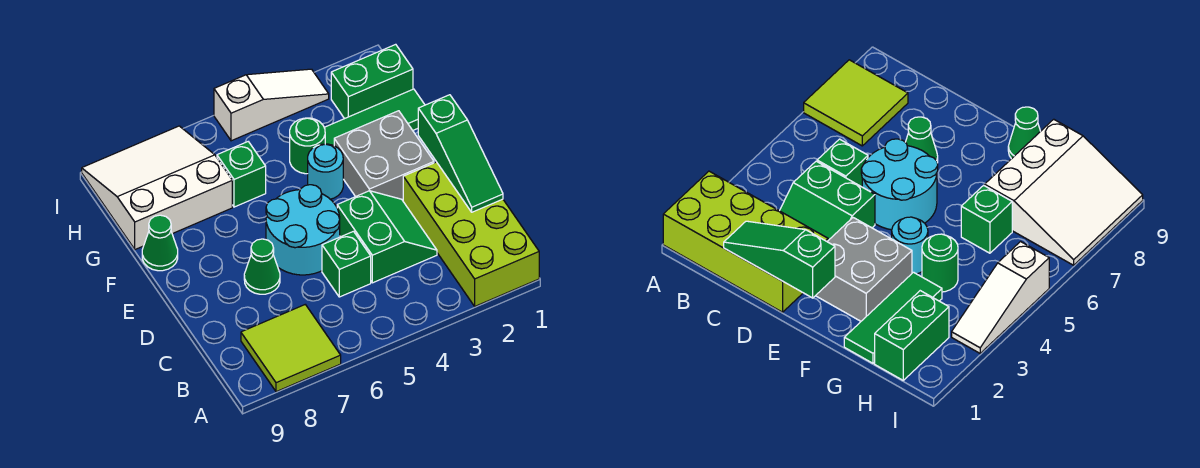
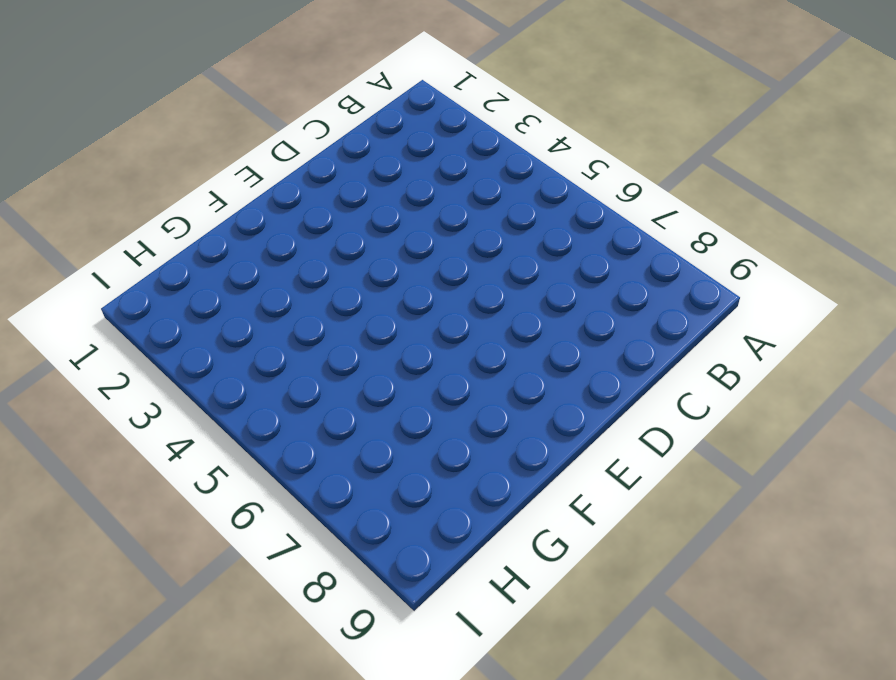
none -> lime 2x4 brick [403,162,539,306]
none -> lime 2x2 tile [241,305,341,392]
none -> green 2x2 slope [337,191,437,283]

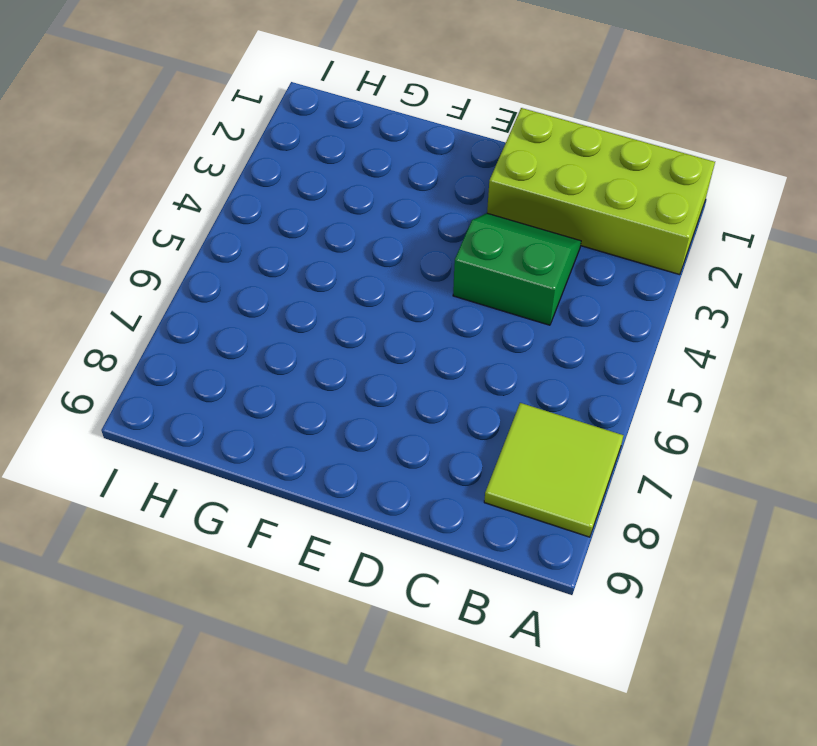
none -> green 1x1 brick [322,231,371,297]
none -> cyan 2x2 round brick [266,185,340,275]
none -> green 1x1 cone [244,239,280,294]

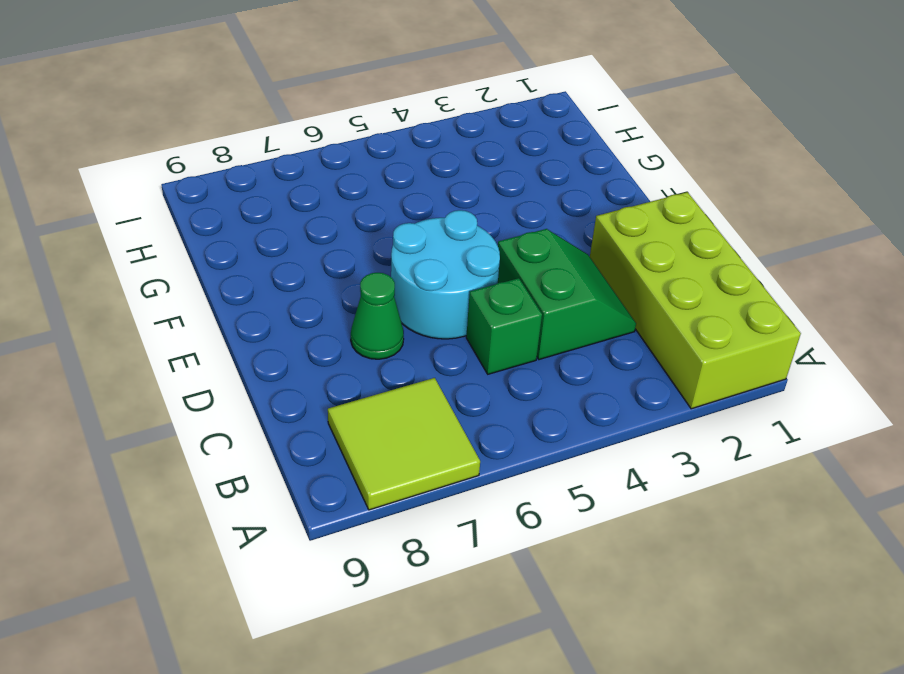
none -> grey 2x2 brick [334,111,434,200]
none -> cyan 1x1 round brick [308,144,343,199]
none -> green 1x1 cone [142,215,178,271]

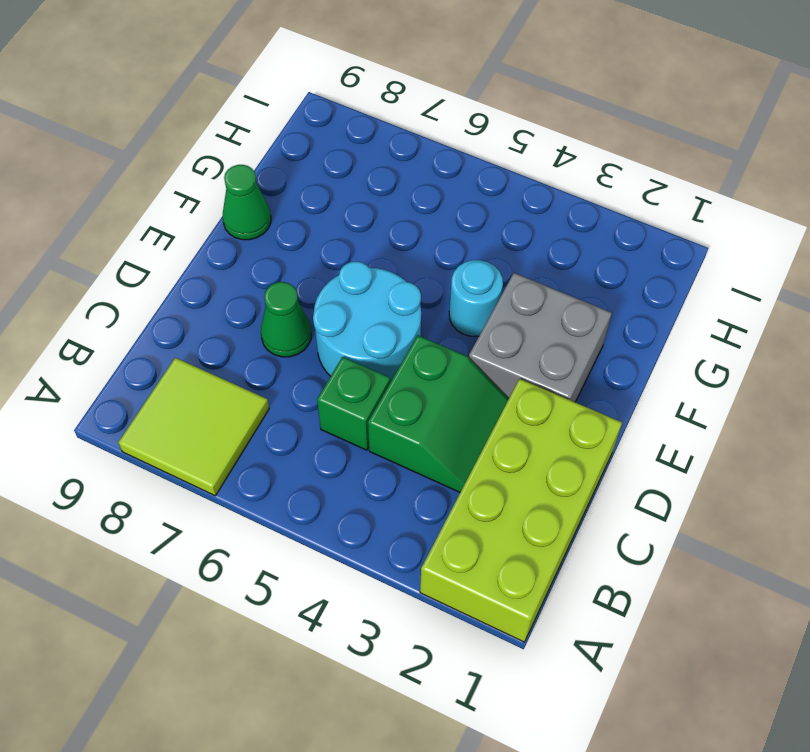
none -> green 1x3 tile [324,89,425,146]
none -> green 1x1 round brick [290,118,325,174]
none -> green 1x1 brick [217,142,266,207]

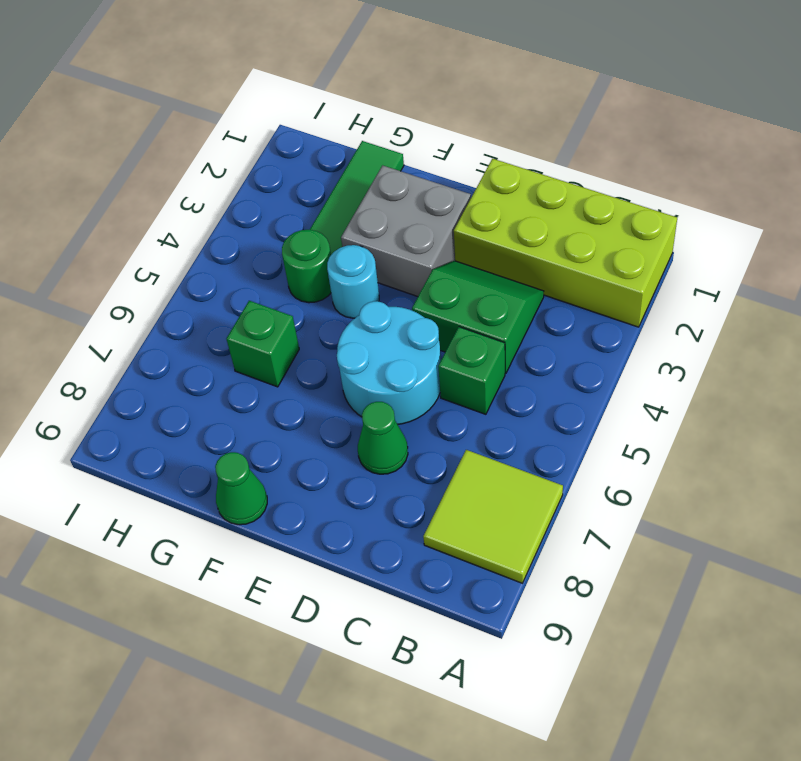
none -> white 3x3 slope [82,126,232,249]
none -> green 1x2 brick [331,44,413,119]
none -> white 1x3 slope [214,69,329,141]

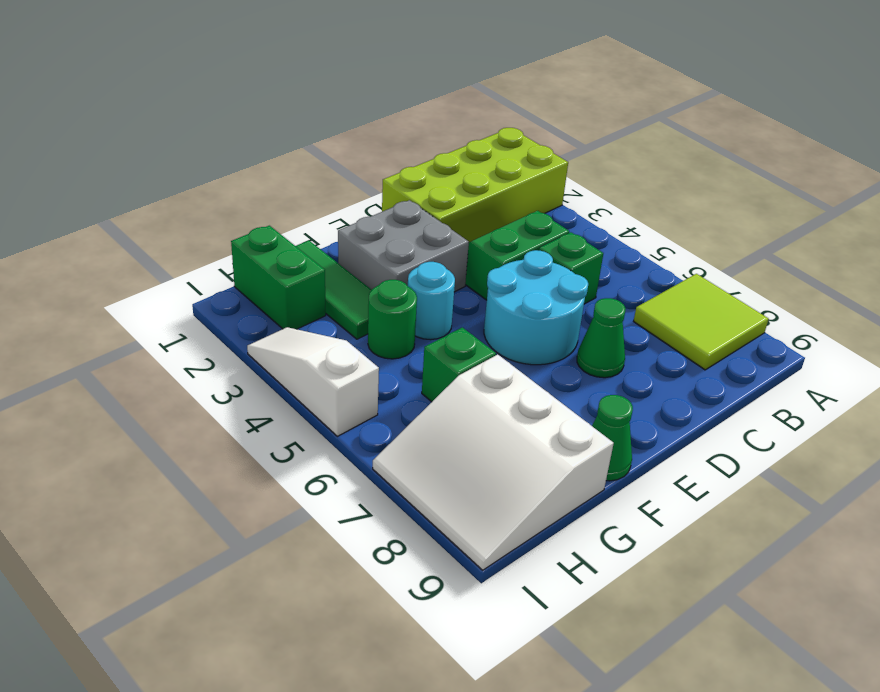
none -> green 1x3 slope [418,95,503,212]

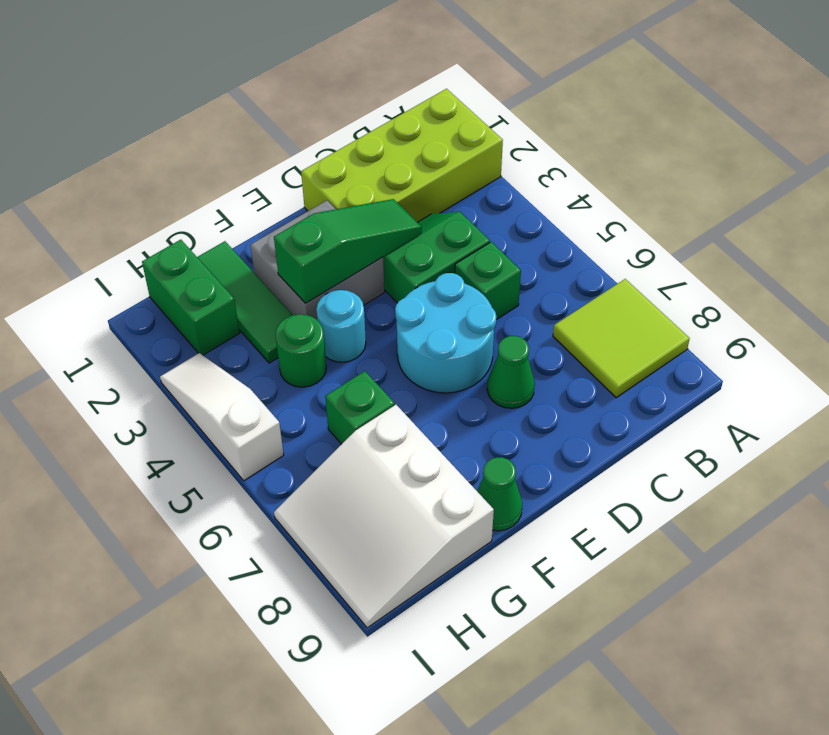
green 1x3 slope [274,199,422,303] -> green 1x3 slope moved to [418,95,503,212]

